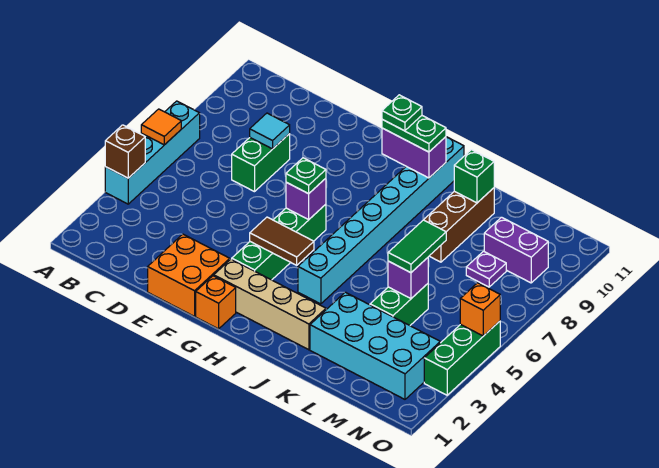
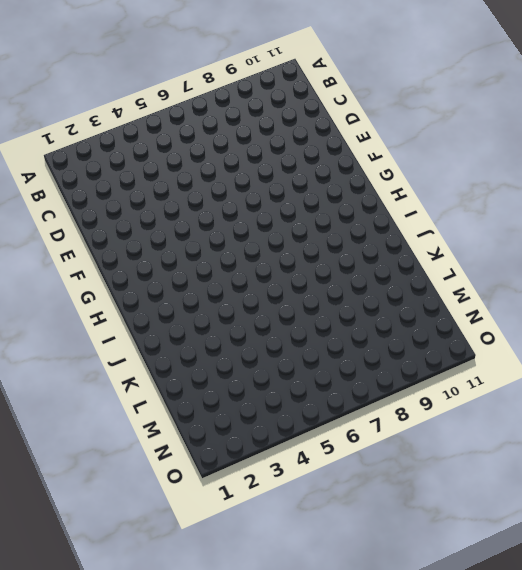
none -> cyan 1x4 brick [105,101,200,204]
none -> green 1x2 brick [232,134,290,192]
none -> orange 2x2 brick [148,234,230,316]

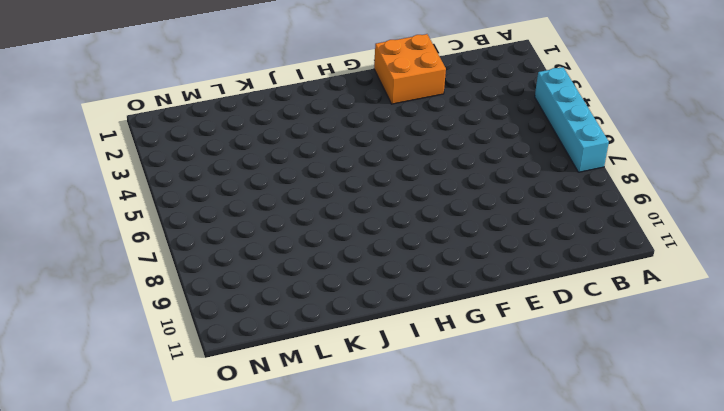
none -> green 1x2 brick [232,134,290,192]
none -> orange 1x1 brick [196,276,236,329]
none -> tan 1x4 brick [214,259,326,350]

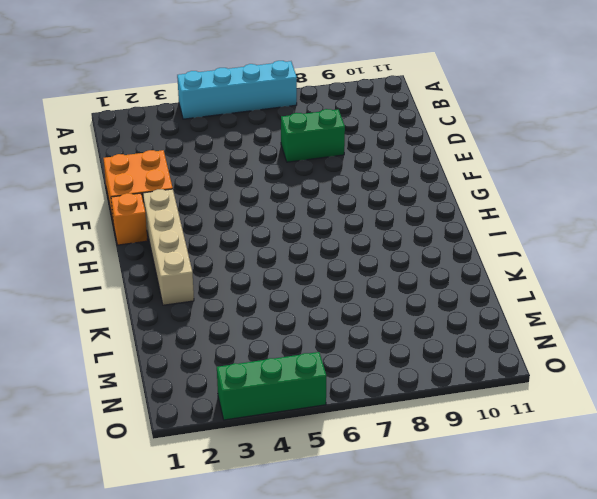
none -> green 1x4 brick [232,204,326,280]
none -> cyan 1x8 brick [298,137,464,304]
none -> cyan 2x4 brick [310,292,440,399]

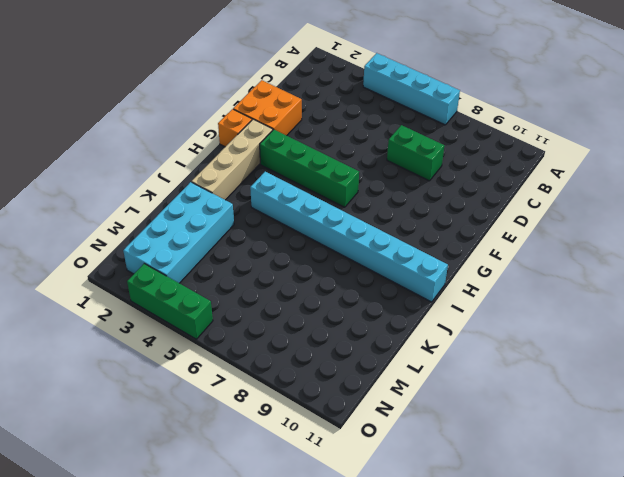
none -> brown 1x3 brick [424,188,494,262]
none -> green 1x2 brick [370,284,428,325]
none -> purple 1x1 plate [466,251,506,287]

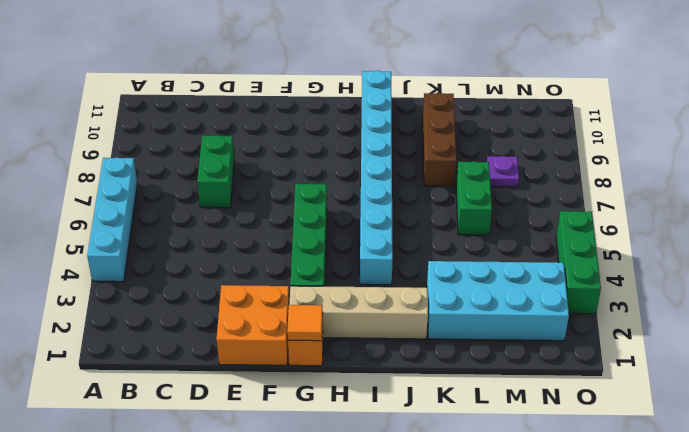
orange 1x1 tile [287,305,323,341] -> orange 1x1 tile moved to [141,109,181,145]
green 1x2 brick [456,161,492,235] -> green 1x2 brick moved to [370,284,428,325]
none -> purple 1x2 brick [484,217,548,283]
none -> brown 1x1 brick [105,125,145,178]
none -> cyan 1x1 tile [250,113,290,149]

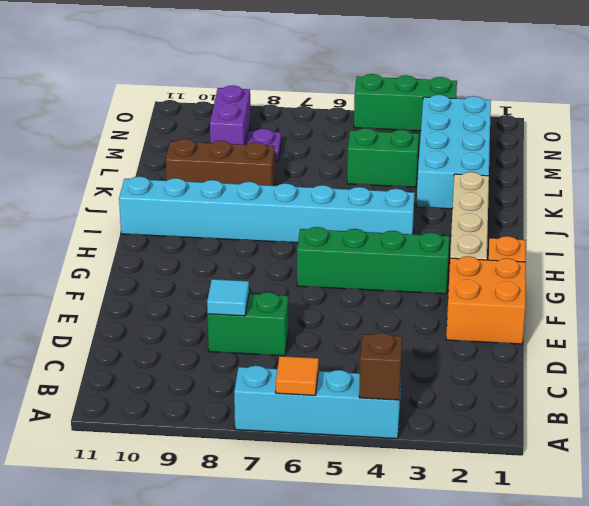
none -> brown 1x2 tile [250,217,314,265]
none -> purple 1x1 brick [286,178,326,220]
none -> purple 1x2 brick [382,128,446,178]

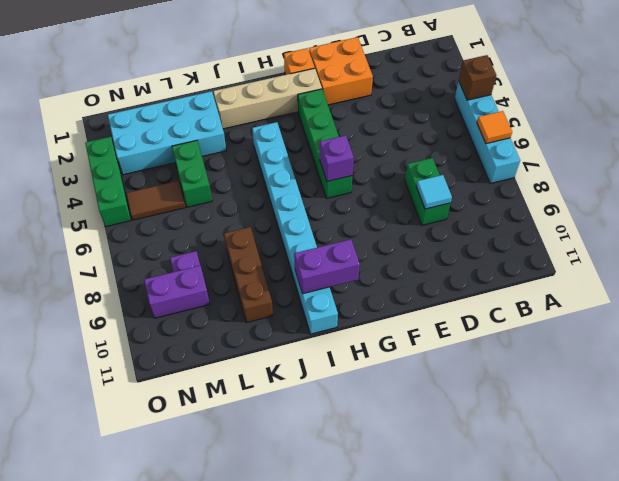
brown 1x2 tile [126,181,185,220] -> brown 1x2 tile moved to [250,217,314,265]
none -> green 1x1 brick [454,150,494,203]
none -> purple 1x1 brick [388,258,428,298]
none -> orange 1x1 brick [460,283,500,336]

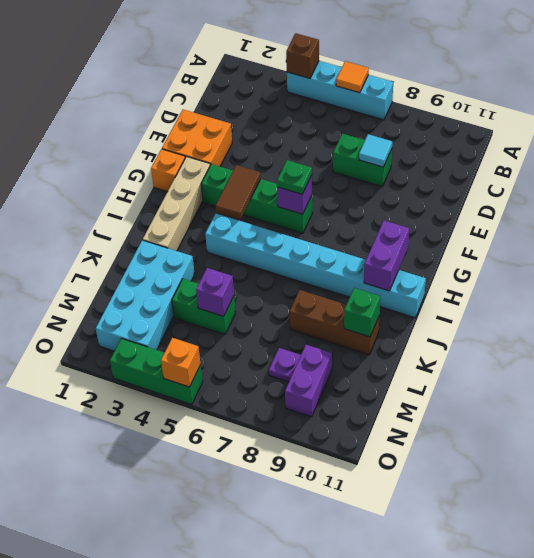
none -> green 1x2 plate [382,116,446,152]
none -> green 1x2 tile [388,220,446,273]
none -> green 1x1 plate [382,95,422,131]

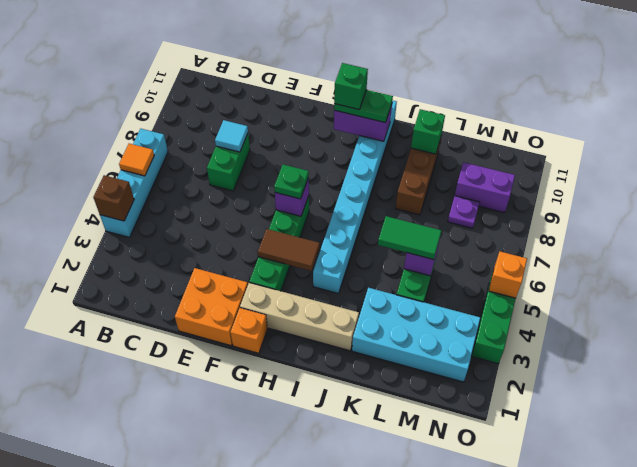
green 1x1 brick [334,63,368,110] -> green 1x1 plate [382,95,422,131]
green 1x2 tile [378,216,441,260] -> green 1x2 tile turned to [388,220,446,273]

